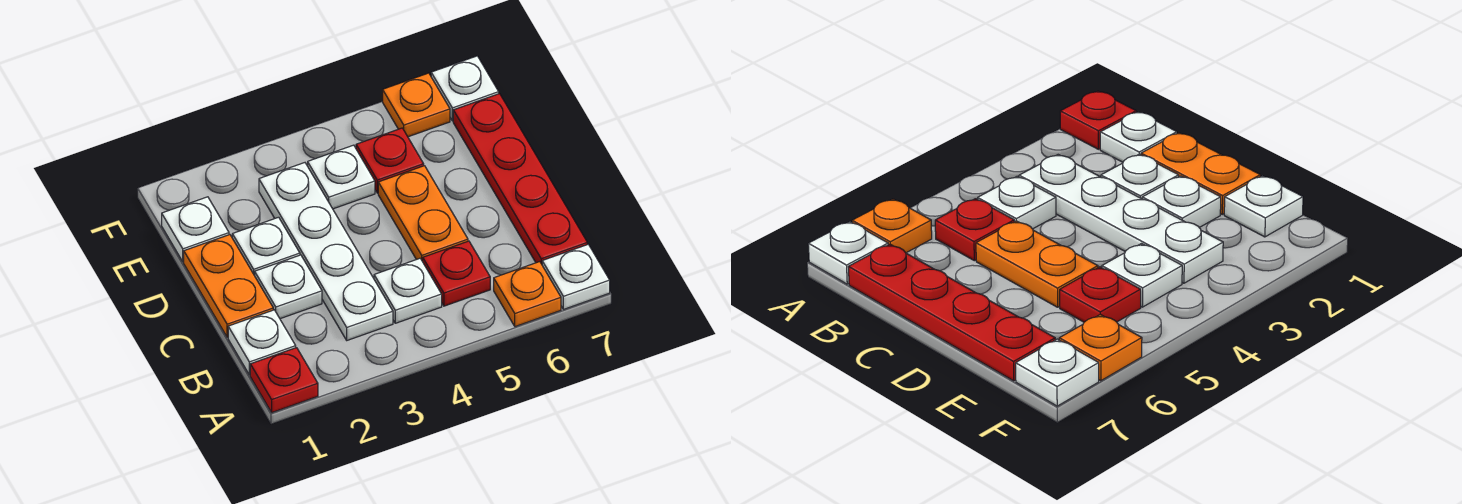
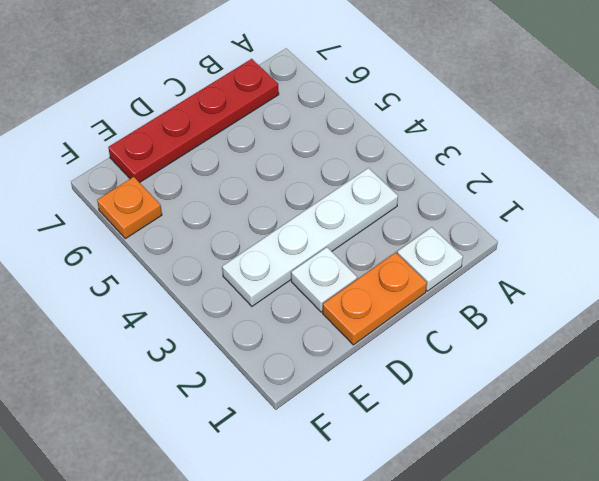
none -> red 1x1 plate [250,348,318,413]
none -> orange 1x1 plate [494,262,561,327]
none -> white 1x1 plate [542,244,610,309]

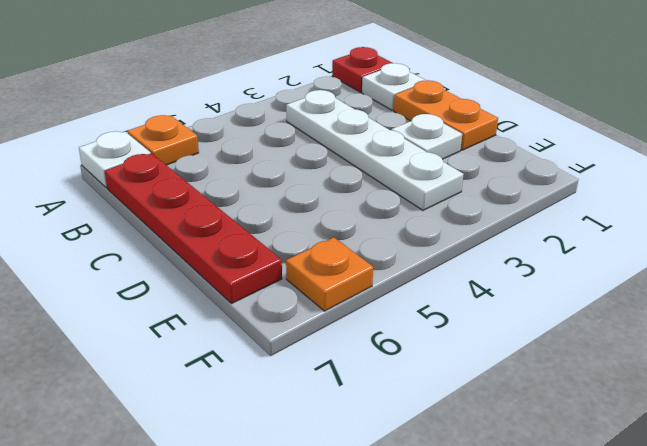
none -> white 1x1 plate [374,258,442,323]
none -> red 1x1 plate [423,241,490,306]
none -> white 1x1 plate [255,255,322,319]

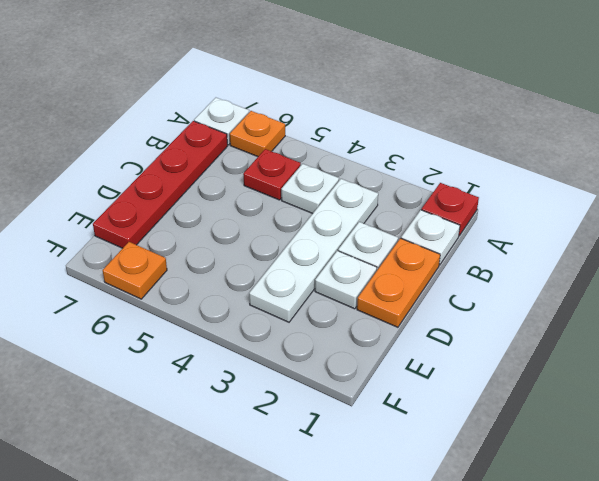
none -> orange 1x2 plate [378,166,468,261]
none -> white 1x1 plate [162,197,229,262]
none -> white 1x1 plate [308,145,375,209]

